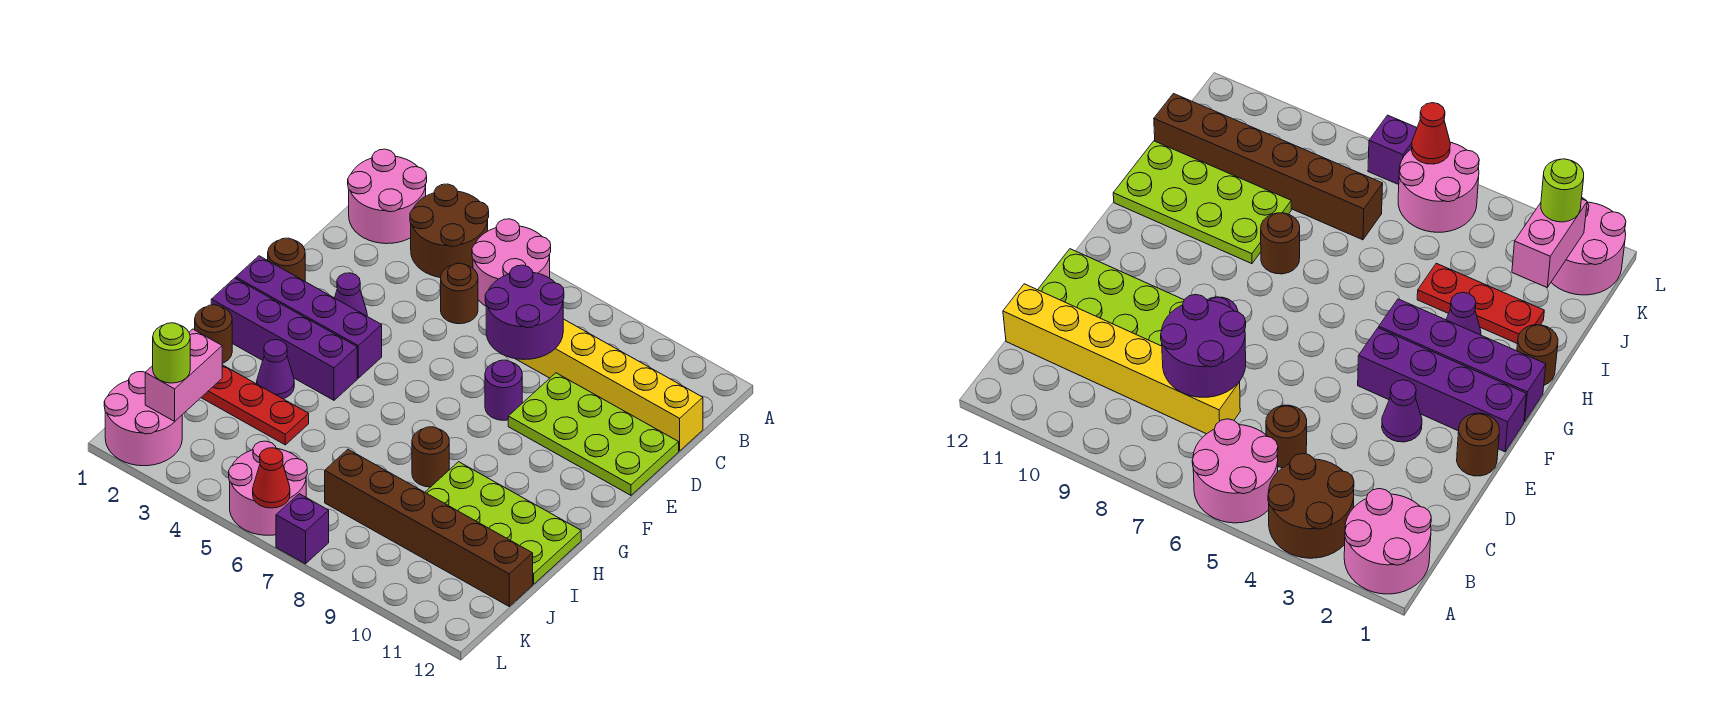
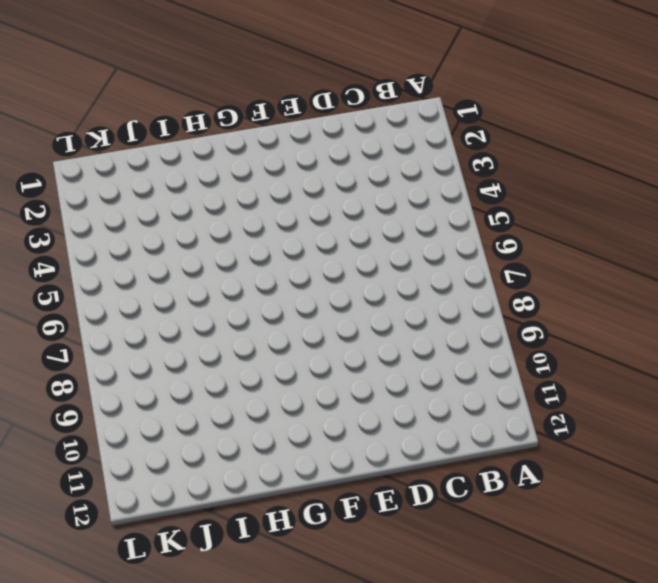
none -> pink 2x2 round brick [348,149,427,244]
none -> brown 2x2 round brick [410,184,489,278]
none -> pink 2x2 round brick [472,219,551,306]

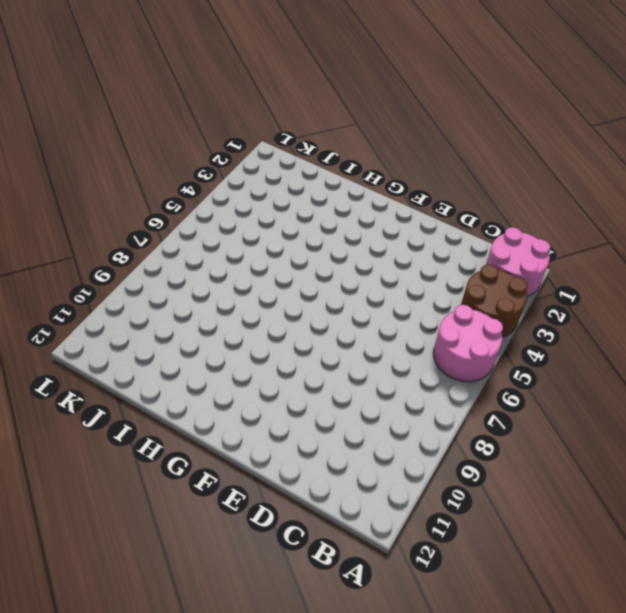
none -> brown 1x1 round brick [441,263,478,324]
none -> yellow 1x6 brick [516,319,703,451]
none -> lime 2x4 plate [508,373,679,495]

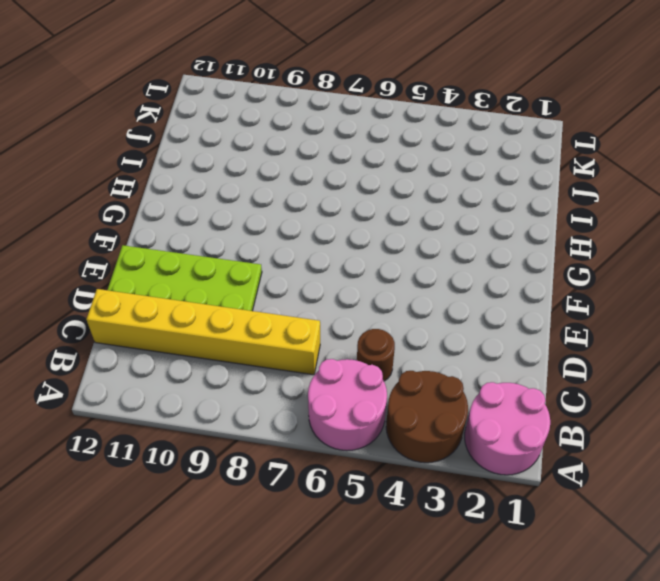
none -> brown 1x1 round brick [268,238,305,281]
none -> purple 1x1 cone [335,273,367,316]
none -> purple 1x1 round brick [485,360,522,420]

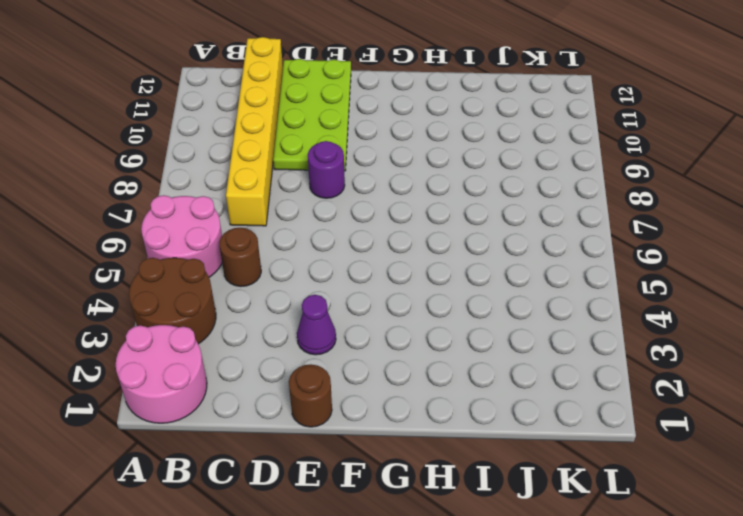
none -> purple 1x4 brick [236,256,382,378]
none -> purple 1x4 brick [211,278,357,400]
none -> brown 1x1 round brick [195,305,232,363]

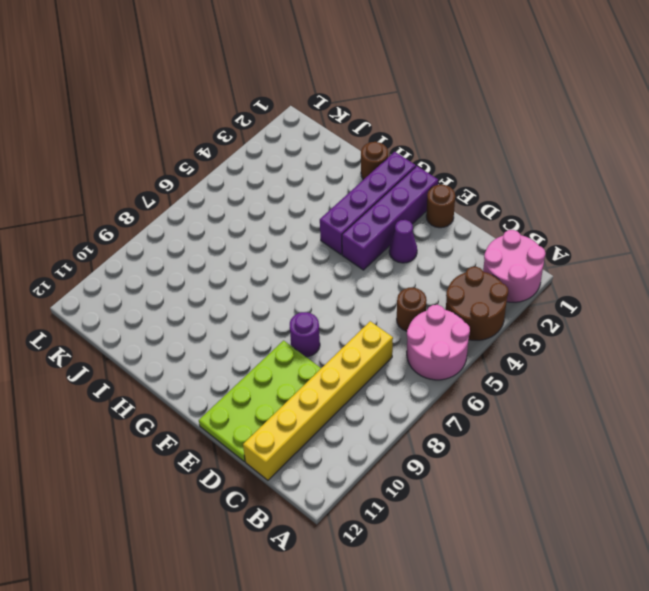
none -> purple 1x1 cone [257,340,294,399]
none -> brown 1x1 round brick [412,427,449,487]
none -> lime 2x4 plate [425,462,581,584]

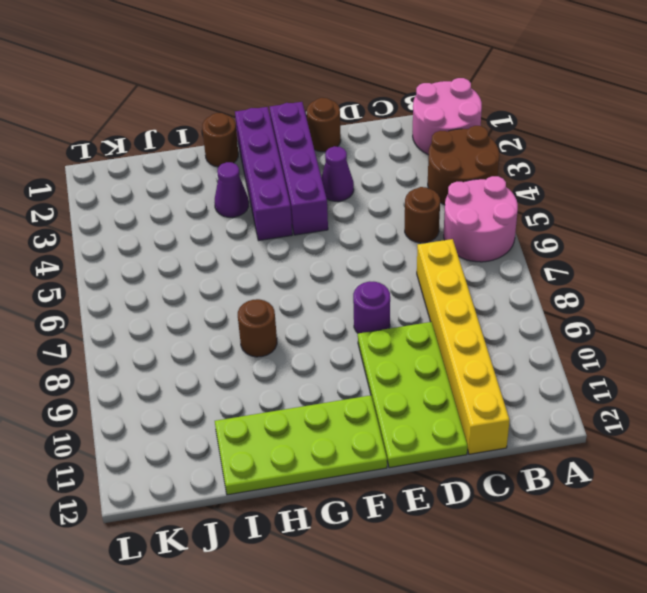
lime 2x4 plate [215,395,387,495] -> lime 2x4 plate turned to [425,462,581,584]
none -> red 1x3 plate [201,365,309,445]
none -> brown 1x6 brick [325,449,533,606]
none -> pink 2x2 round brick [104,372,182,466]

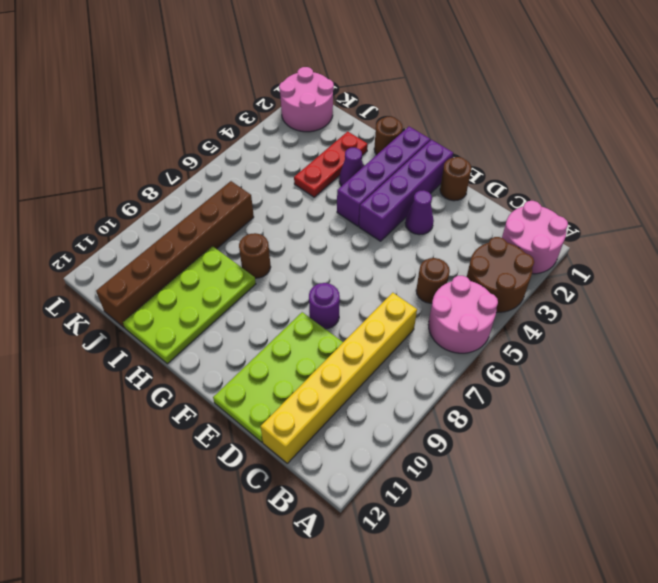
none -> pink 2x2 round brick [229,441,307,535]
none -> purple 1x1 brick [276,494,329,564]
none -> purple 2x2 round brick [485,265,564,360]

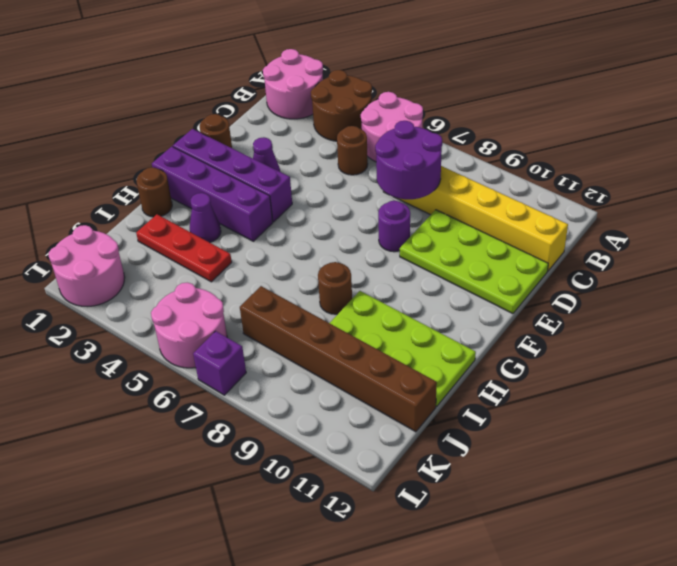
none -> pink 1x2 brick [145,329,222,422]
none -> red 1x1 cone [253,448,290,508]
none -> lime 1x1 round brick [153,323,190,383]

